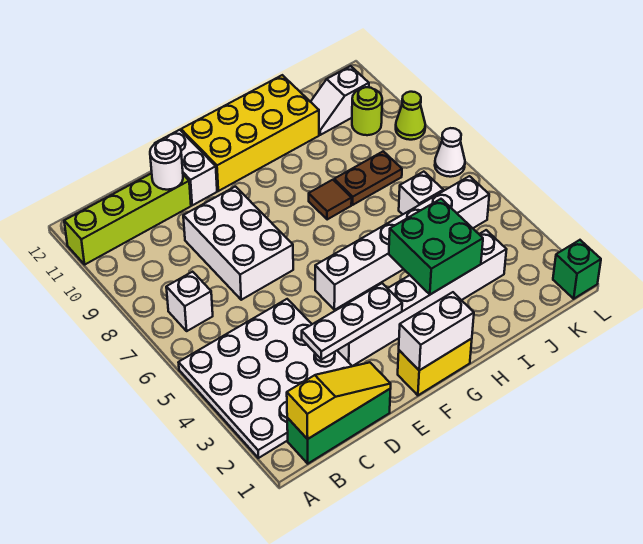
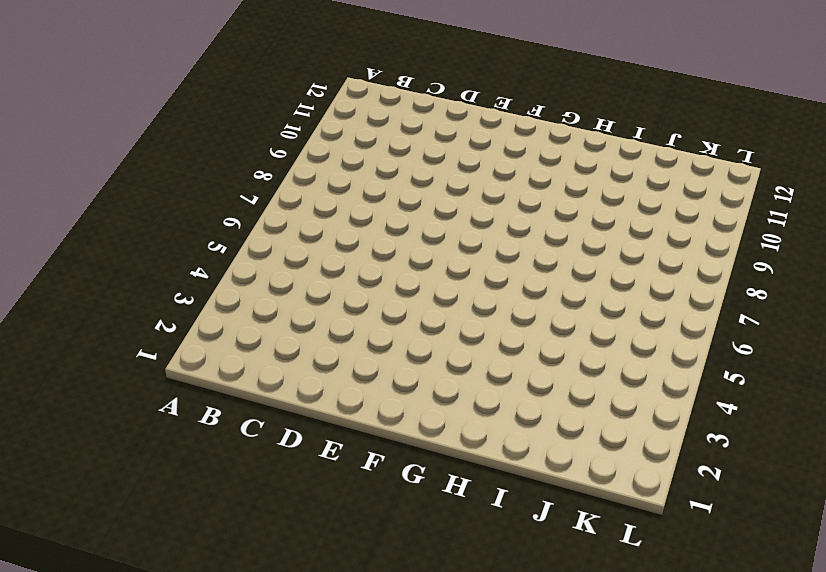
none -> white 4x4 plate [178,299,352,458]
none -> lime 1x4 brick [64,173,191,264]
none -> green 1x3 brick [287,388,391,464]

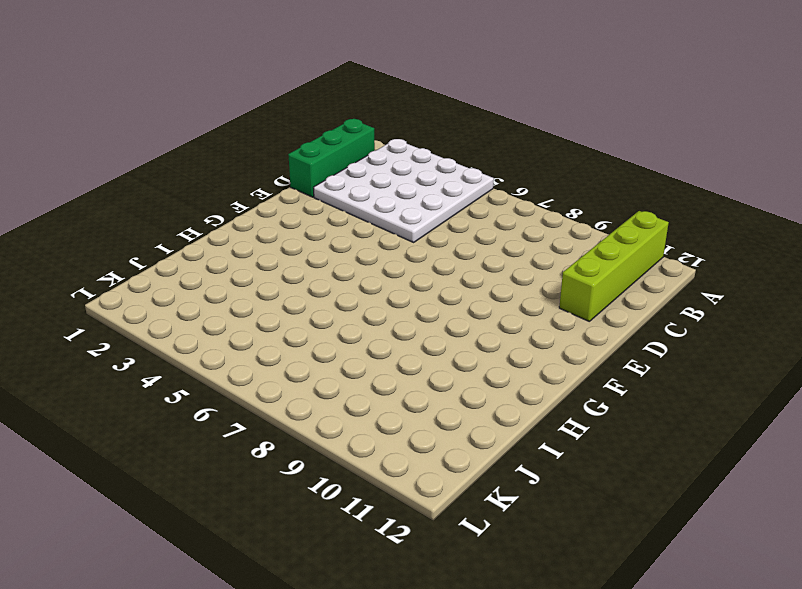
none -> white 1x1 brick [166,272,213,331]
none -> white 2x3 brick [183,187,293,300]
none -> white 1x6 brick [337,230,507,366]

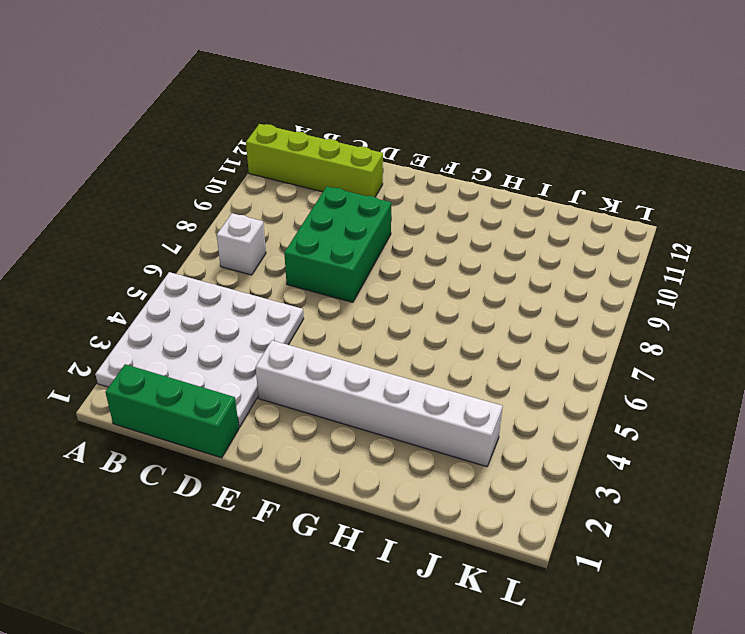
green 2x3 brick [284,187,391,302] -> white 2x3 brick [183,187,293,300]
none -> white 1x2 brick [155,130,217,205]
none -> yellow 1x2 brick [398,339,472,395]
none -> white 1x6 brick [315,176,489,310]

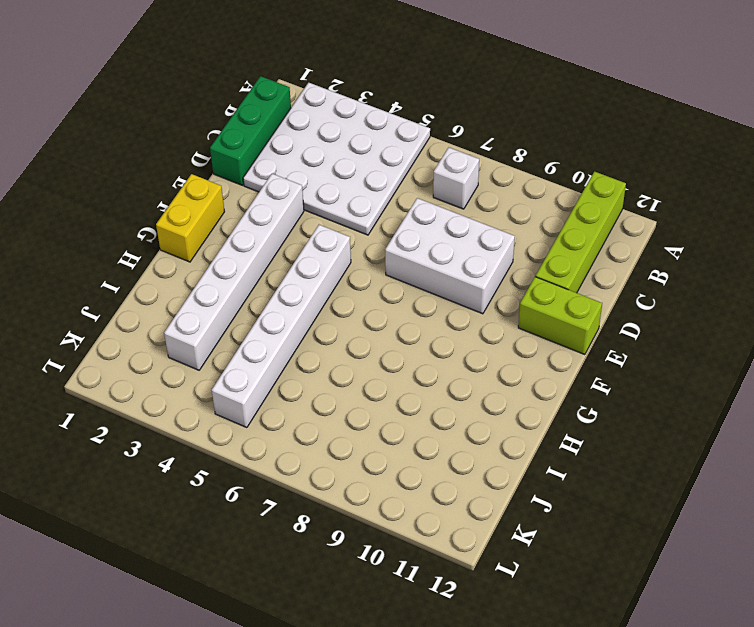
lime 1x2 brick [518,277,602,355] -> white 1x2 brick [155,130,217,205]
none -> yellow 2x4 brick [181,75,319,191]
none -> brown 1x1 tile [309,180,352,220]
none -> brown 1x2 plate [334,151,402,205]

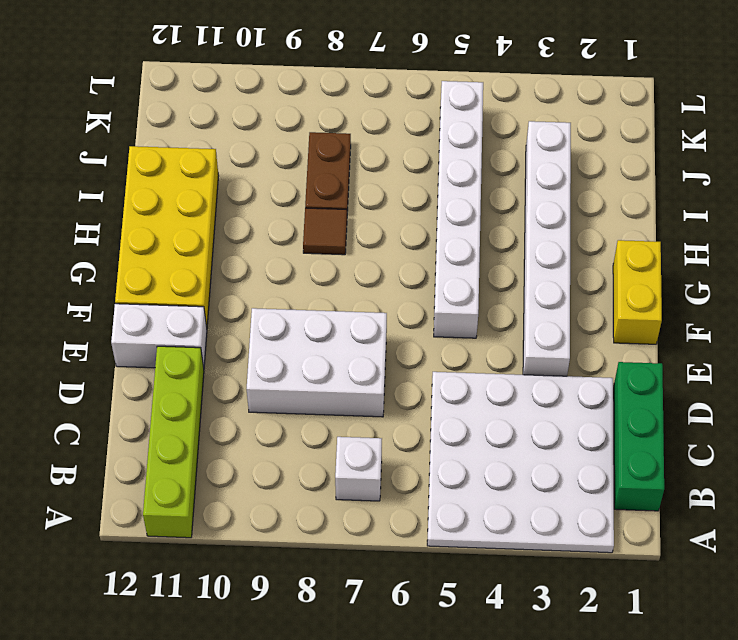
none -> white 1x1 brick [399,172,443,214]
none -> white 1x2 slope [311,66,369,135]
none -> lime 1x1 round brick [352,87,382,135]

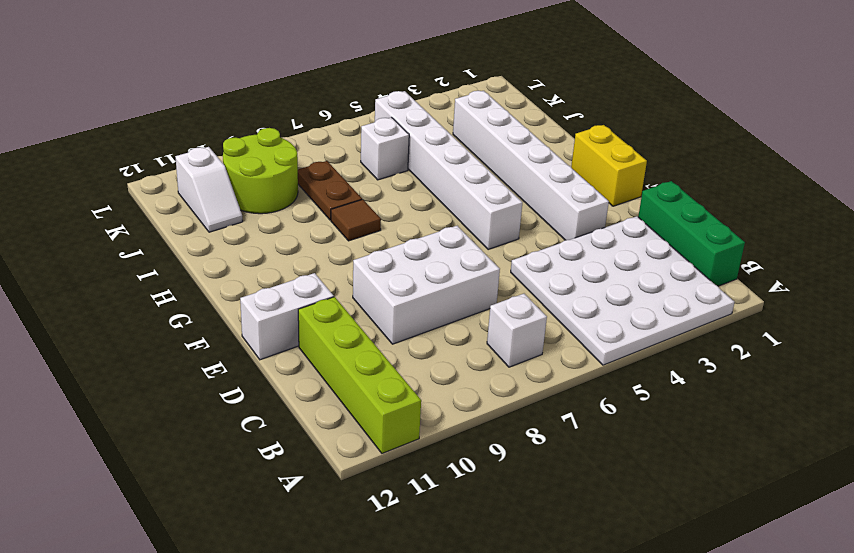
lime 2x2 round brick [223,128,298,214] -> lime 1x1 round brick [352,87,382,135]
none -> yellow 2x4 brick [181,75,319,191]
none -> green 1x1 brick [553,240,601,299]
none -> white 1x1 cone [435,128,465,177]

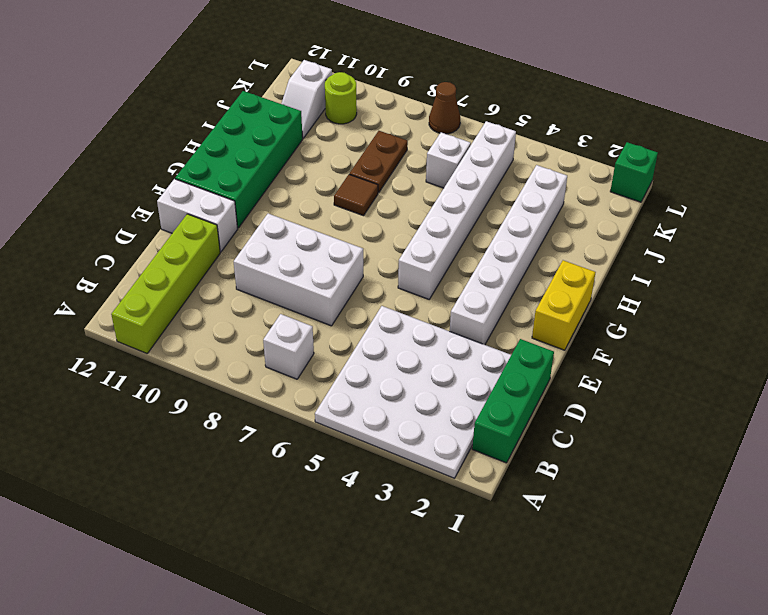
green 2x4 brick [175,91,303,228] -> yellow 2x4 brick [181,75,319,191]
brown 1x1 cone [429,82,460,134] -> white 1x1 cone [435,128,465,177]
none -> lime 1x1 cone [396,92,425,140]
none -> yellow 1x3 slope [287,362,391,439]
none -> white 1x3 plate [302,283,402,360]

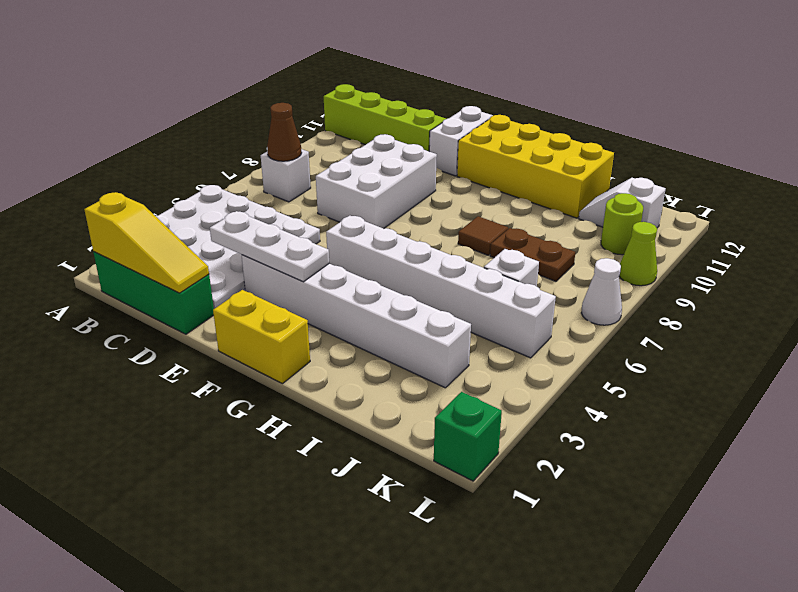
brown 1x1 cone [267,103,302,161] -> none
none -> white 1x1 round brick [150,140,183,190]
none -> white 1x2 brick [399,292,474,370]
none -> green 2x2 brick [389,199,483,295]

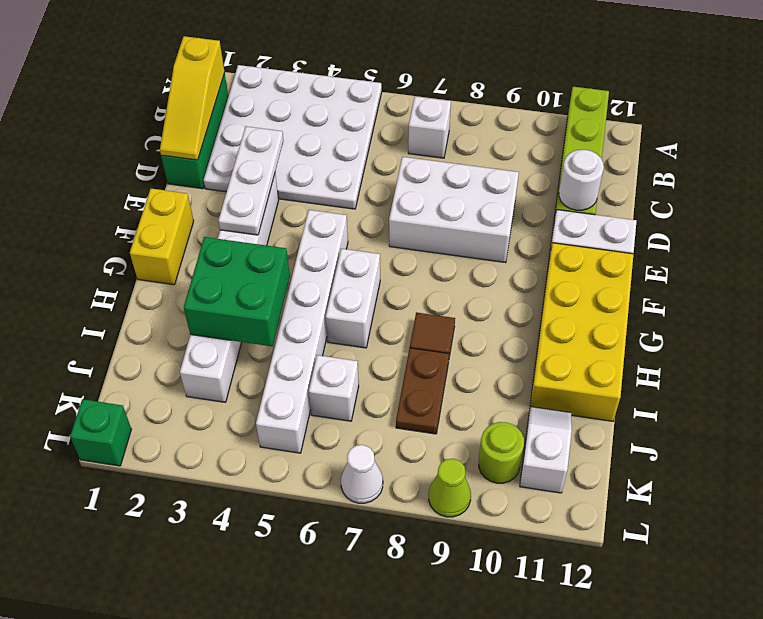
white 1x2 brick [326,249,380,348] -> white 1x2 brick moved to [399,292,474,370]

